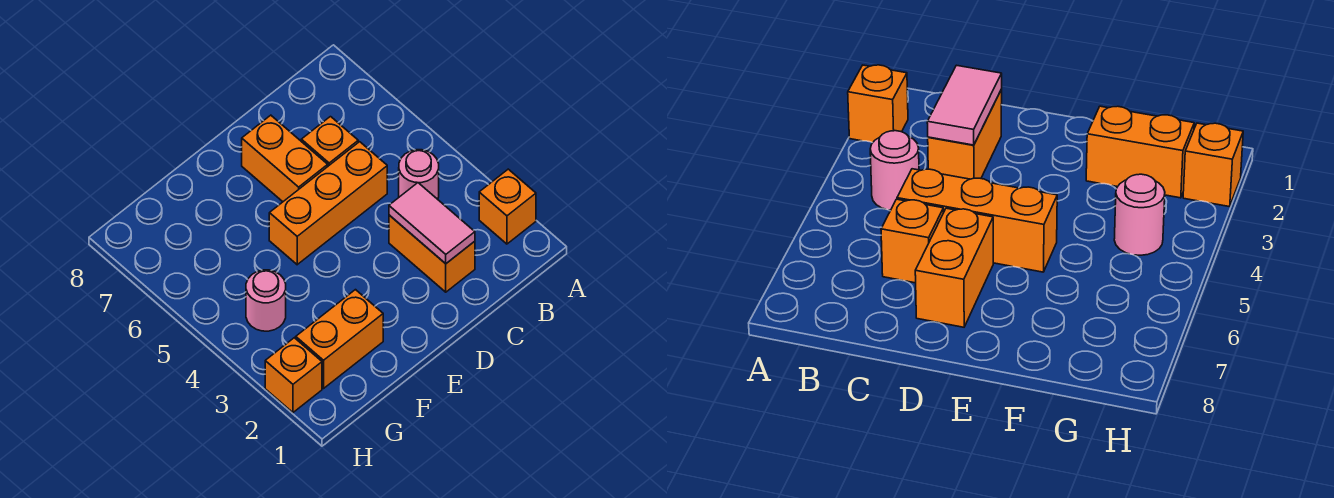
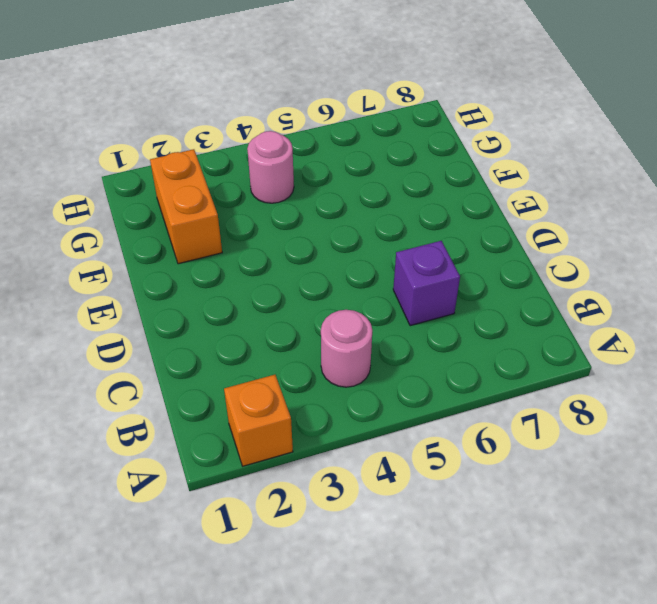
purple 1x1 brick [393,241,460,326] -> orange 1x1 brick [301,117,358,166]
none -> orange 1x2 brick [389,215,475,292]
none -> orange 1x3 brick [269,142,387,265]

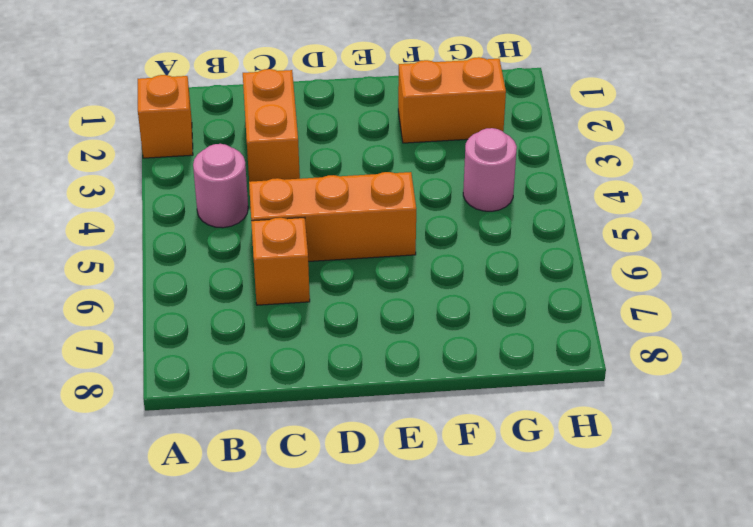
none -> orange 1x2 brick [242,115,328,202]
none -> orange 1x1 brick [265,338,322,412]

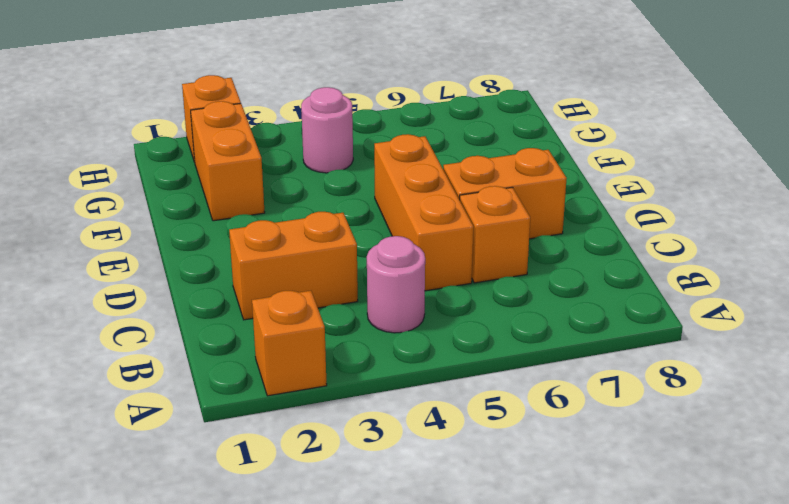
none -> pink 1x2 tile [389,183,475,264]

